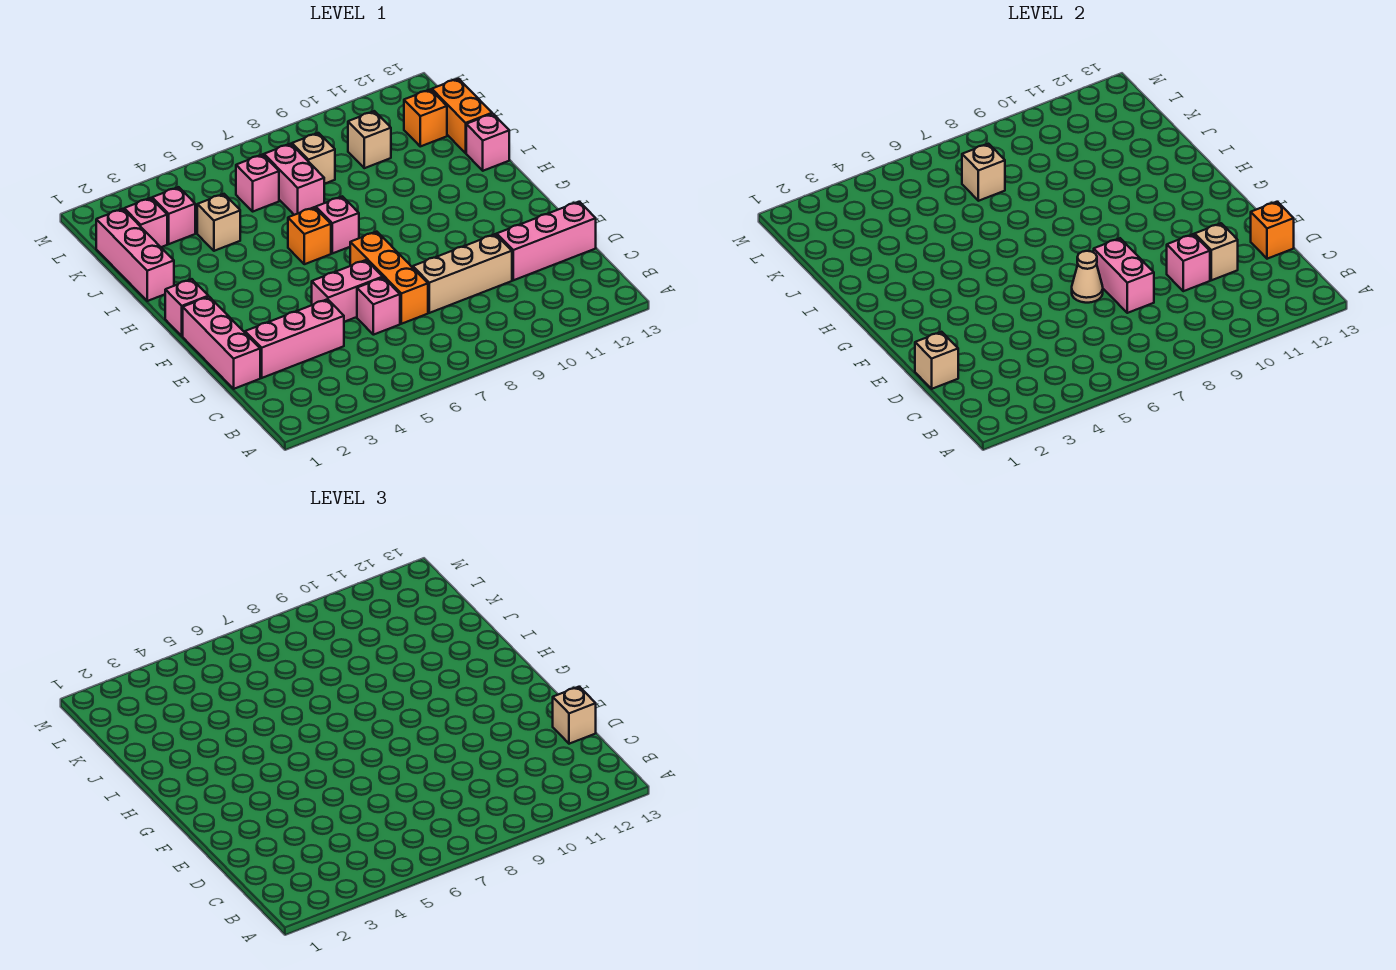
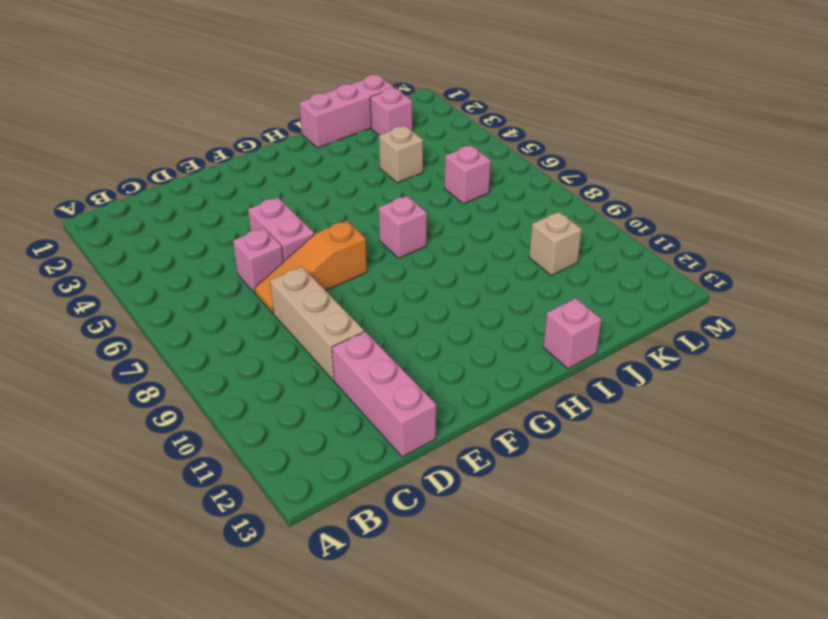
orange 1x3 slope [254,221,367,313] -> orange 1x3 brick [350,232,428,324]
none -> pink 1x3 brick [183,297,260,389]
none -> pink 1x3 brick [245,299,344,378]
none -> pink 1x1 brick [165,279,208,336]

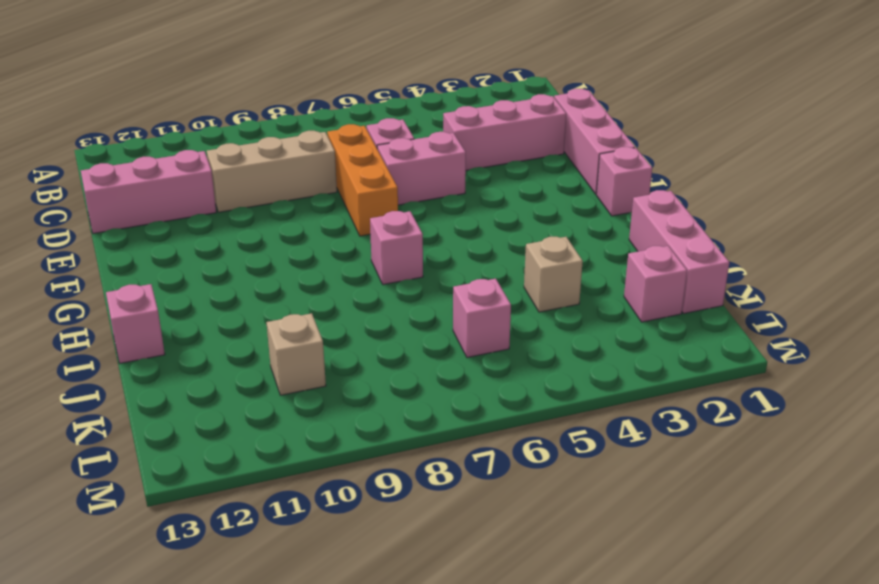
none -> orange 1x1 brick [288,207,331,264]
none -> pink 1x2 brick [264,144,324,215]
none -> orange 1x2 brick [432,79,492,153]

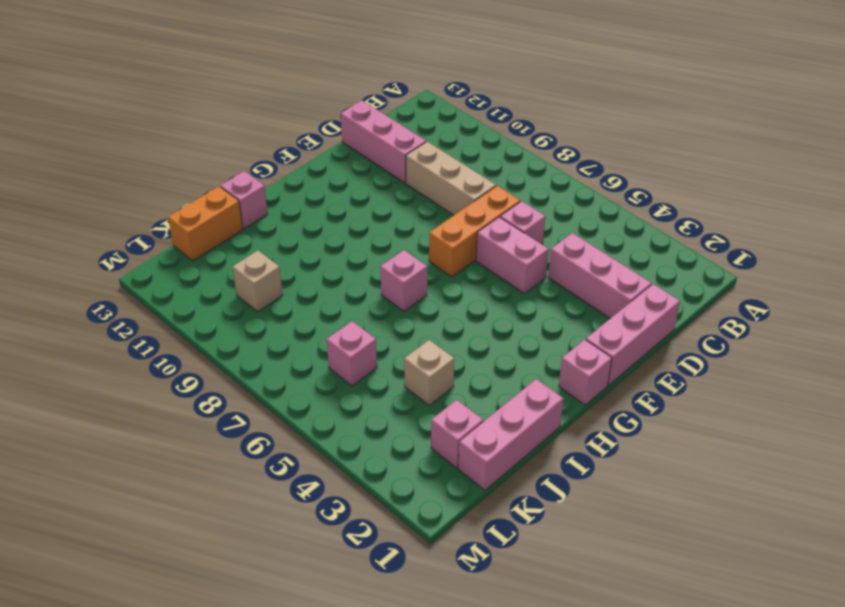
none -> orange 1x1 brick [288,207,331,264]
none -> pink 1x2 brick [264,144,324,215]
none -> pink 1x1 brick [152,187,195,244]

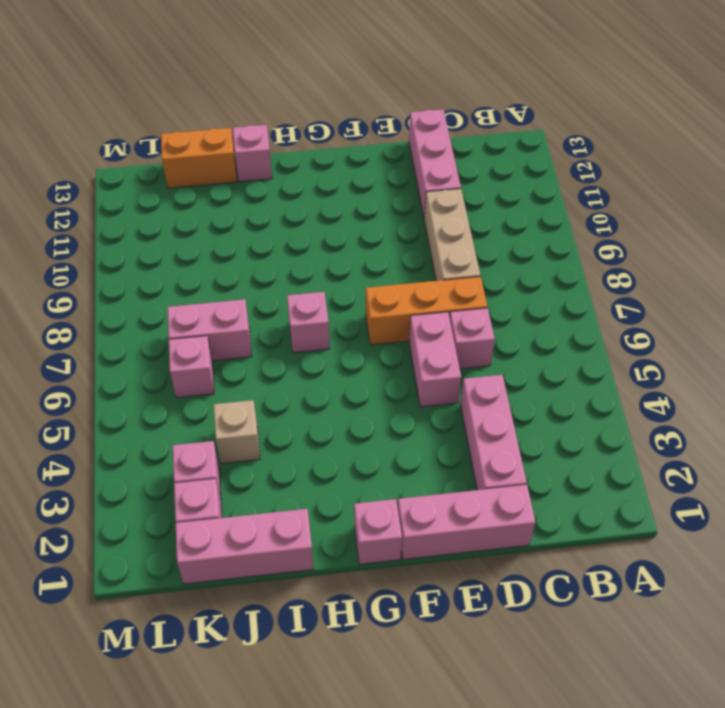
none -> orange 1x1 brick [288,207,331,264]
none -> tan 1x1 brick [292,133,335,184]
none -> tan 1x1 brick [348,111,391,168]

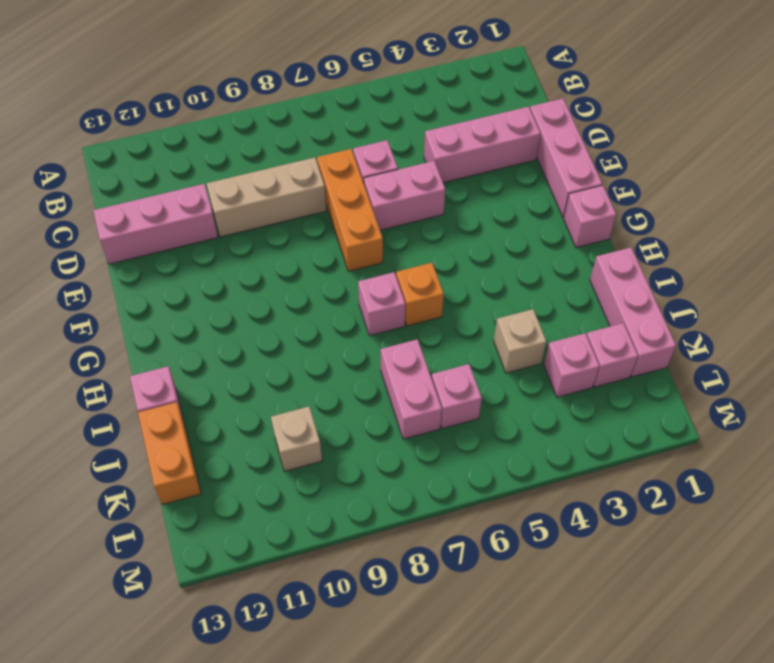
none -> tan 1x1 brick [292,133,335,184]
none -> orange 1x1 brick [404,89,447,146]
none -> tan 1x1 brick [915,332,958,389]

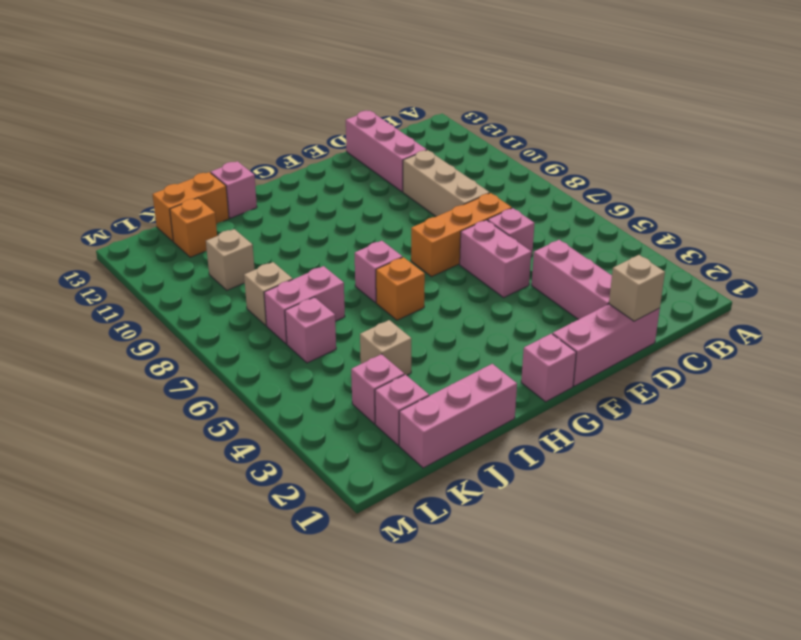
none -> pink 1x2 brick [1094,238,1154,313]
none -> pink 1x1 brick [1167,234,1210,291]
none -> tan 1x1 brick [1195,223,1238,280]

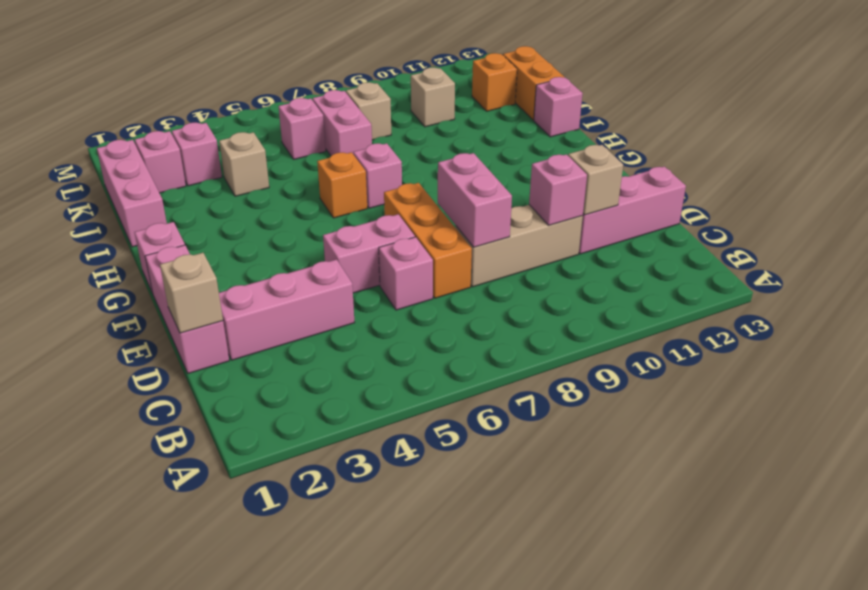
none -> orange 1x1 brick [1251,202,1294,259]
none -> tan 1x1 cone [1072,251,1103,303]
none -> tan 1x1 brick [962,144,1005,201]

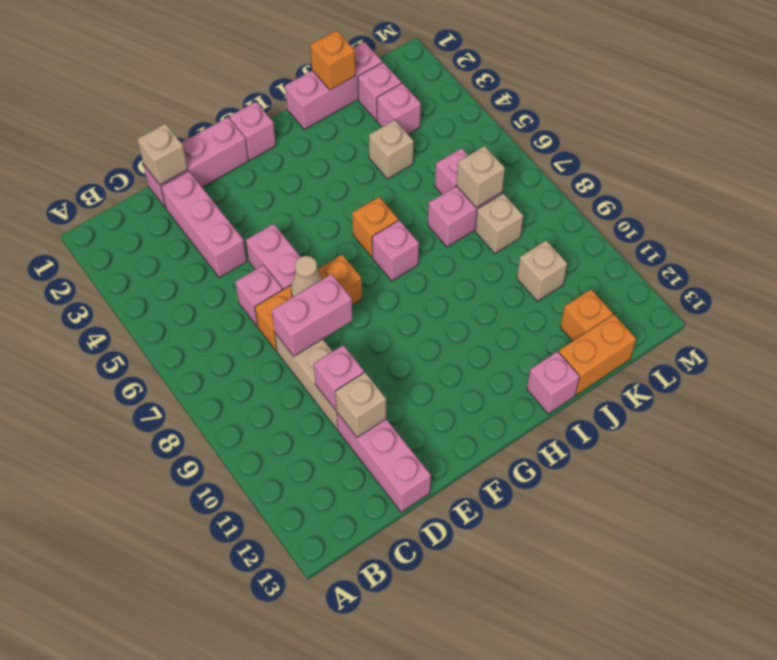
orange 1x1 brick [310,30,356,90] -> orange 1x1 brick moved to [1251,202,1294,259]
none -> tan 1x1 brick [553,687,596,744]

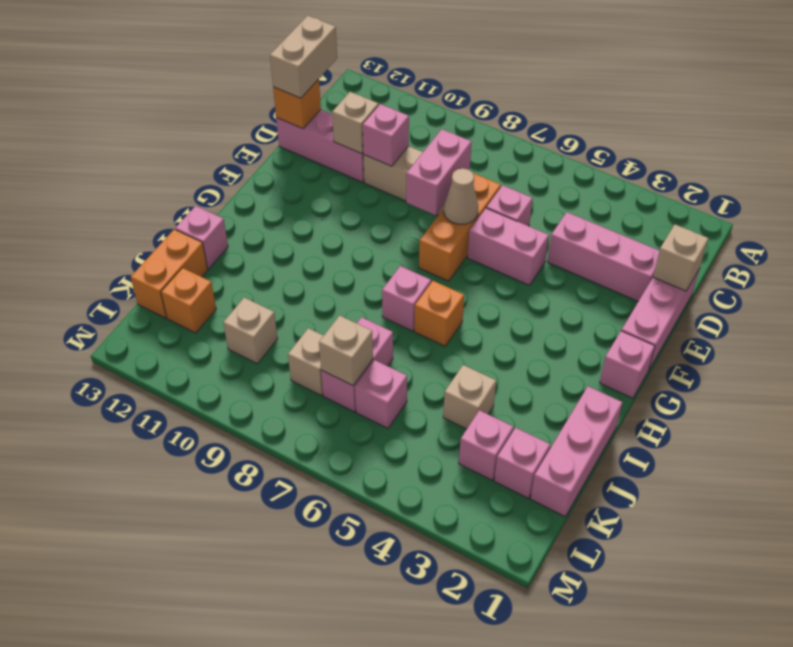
tan 1x2 brick [270,16,337,98] -> tan 1x1 brick [553,687,596,744]

